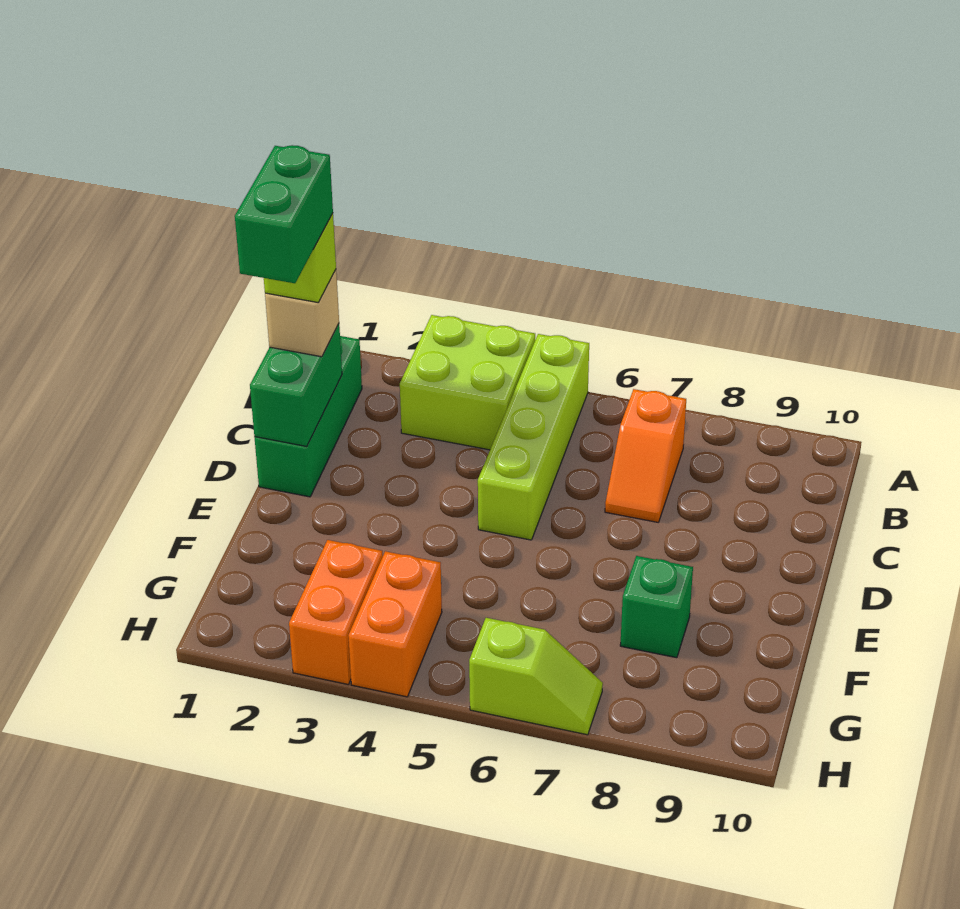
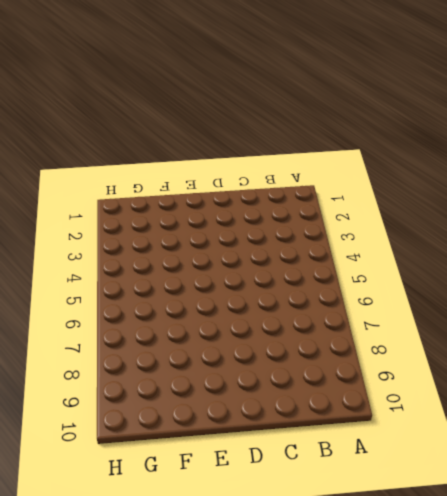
none -> lime 2x2 brick [400,315,535,450]
none -> lime 1x4 brick [478,334,589,540]
none -> green 1x3 brick [254,336,362,497]

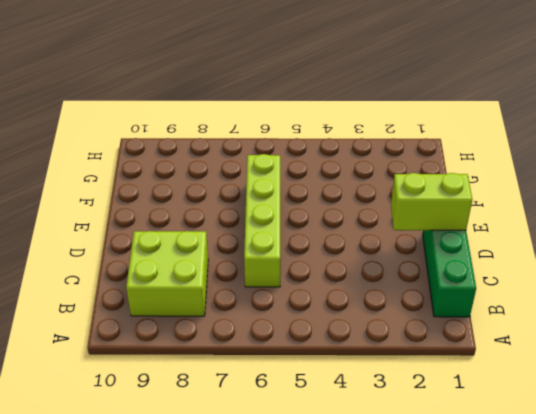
lime 2x2 brick [126,231,208,316] -> lime 2x2 brick moved to [400,315,535,450]
lime 1x4 brick [244,154,280,287] -> lime 1x4 brick moved to [478,334,589,540]
lime 1x2 brick [391,173,472,230] -> green 1x2 brick [250,324,342,446]
none -> orange 1x2 slope [605,389,686,522]
none -> green 1x1 brick [620,556,693,658]
none -> orange 1x2 brick [289,540,383,684]

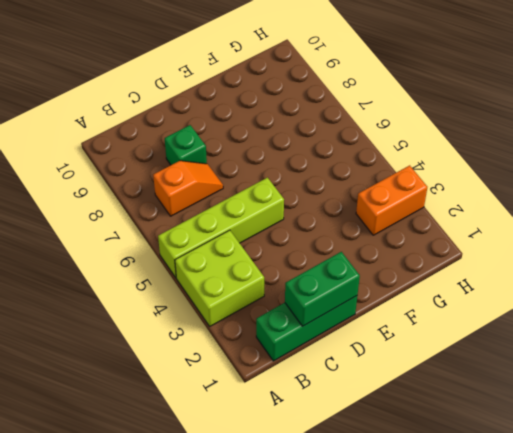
green 1x1 brick [165,125,207,165] -> green 1x1 brick moved to [620,556,693,658]
none -> orange 1x2 brick [348,551,442,697]
none -> lime 1x2 slope [469,618,603,735]
none -> tan 1x1 brick [265,270,339,357]

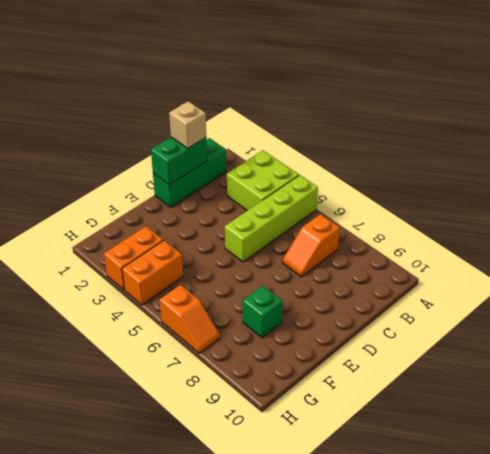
orange 1x2 slope [160,285,220,353] -> lime 1x2 slope [469,618,603,735]
none -> lime 1x1 brick [264,214,336,302]
none -> green 1x2 brick [235,145,333,283]

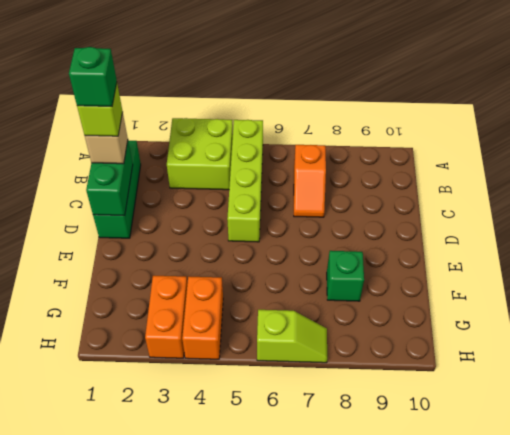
green 1x1 brick [69,47,117,106] -> green 1x2 brick [235,145,333,283]

